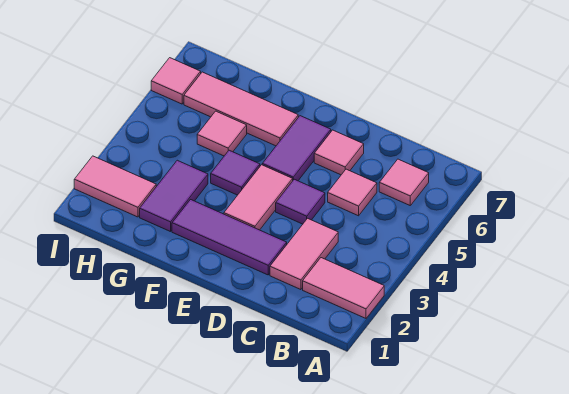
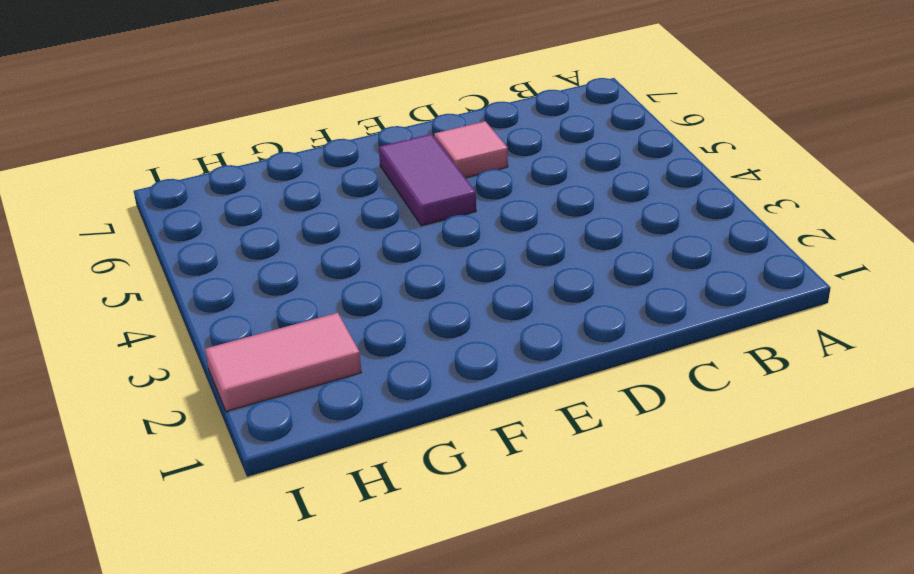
none -> pink 1x2 tile [303,258,384,318]
none -> pink 1x1 tile [379,159,429,205]
none -> pink 1x2 tile [270,218,338,290]

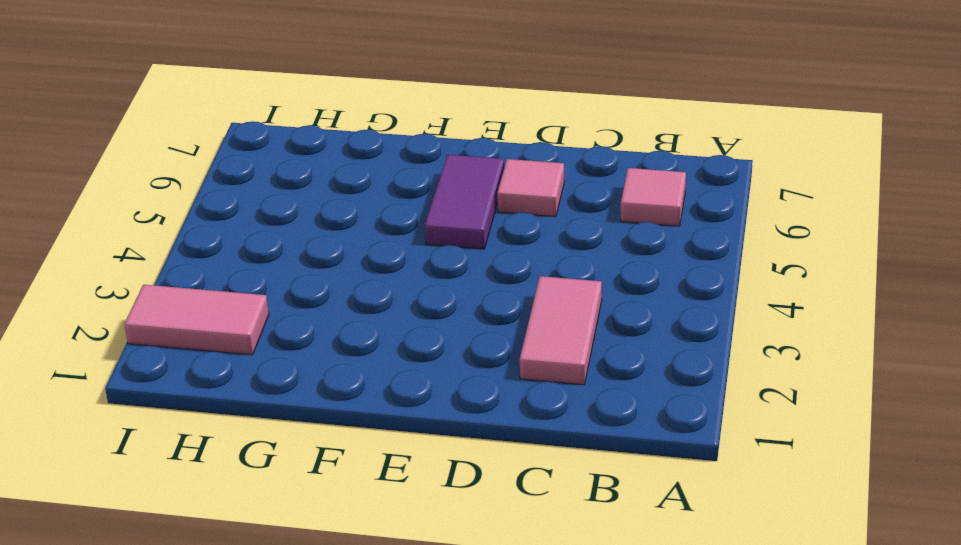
none -> pink 1x2 tile [303,258,384,318]
none -> pink 1x1 tile [328,169,377,216]
none -> purple 1x3 tile [172,200,287,275]

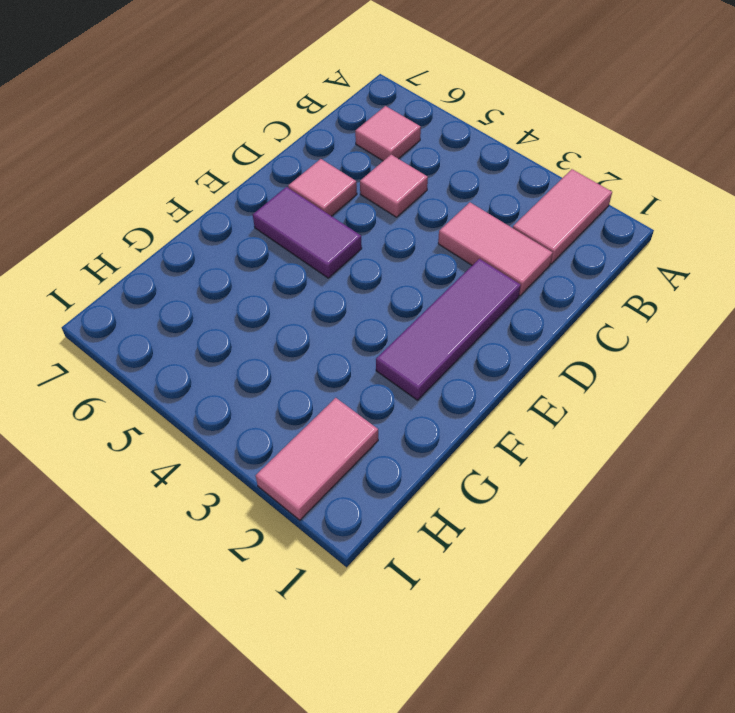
none -> purple 1x1 tile [276,179,325,224]
none -> pink 1x2 tile [224,165,293,230]
none -> purple 1x1 tile [211,150,260,195]

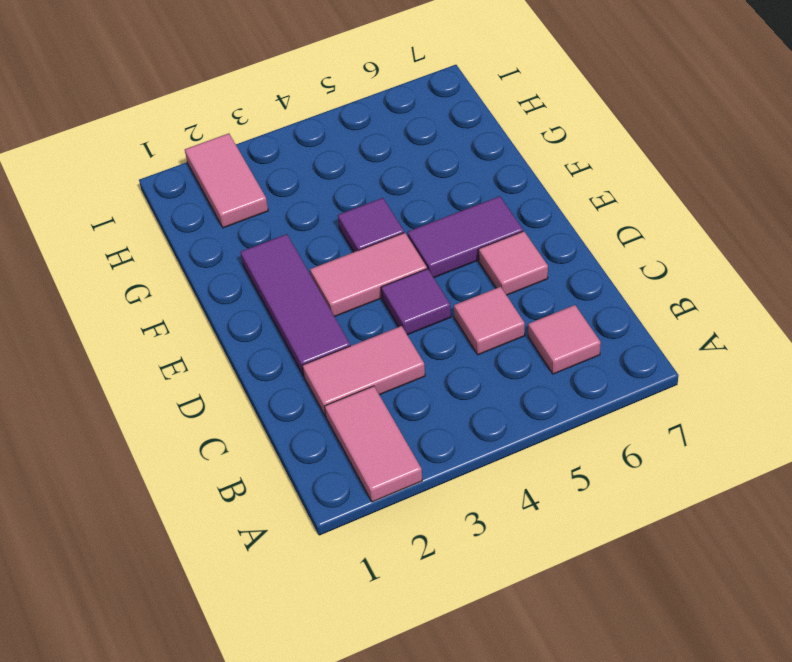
none -> pink 1x3 tile [184,72,298,146]
none -> purple 1x2 tile [140,160,208,232]
none -> pink 1x1 tile [197,111,247,156]

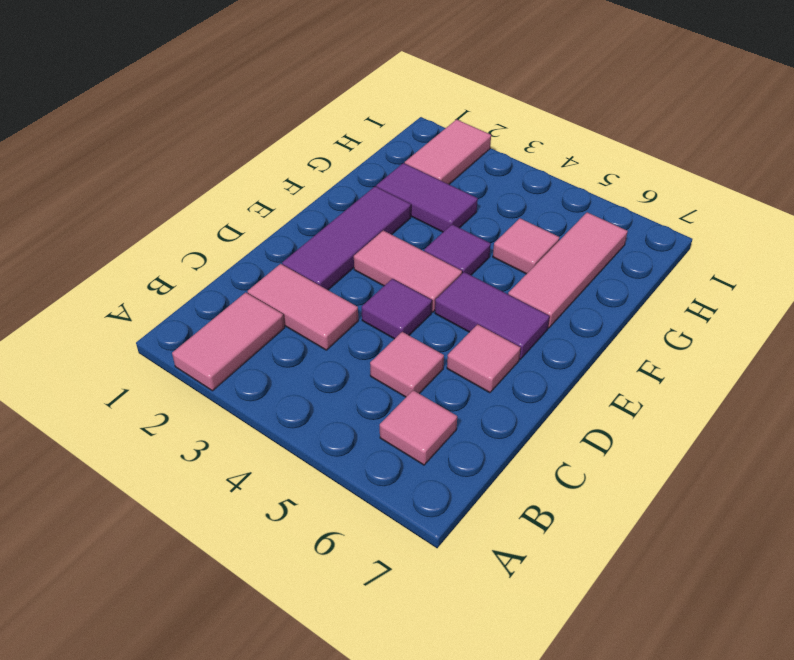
none -> pink 1x1 tile [151,58,201,104]

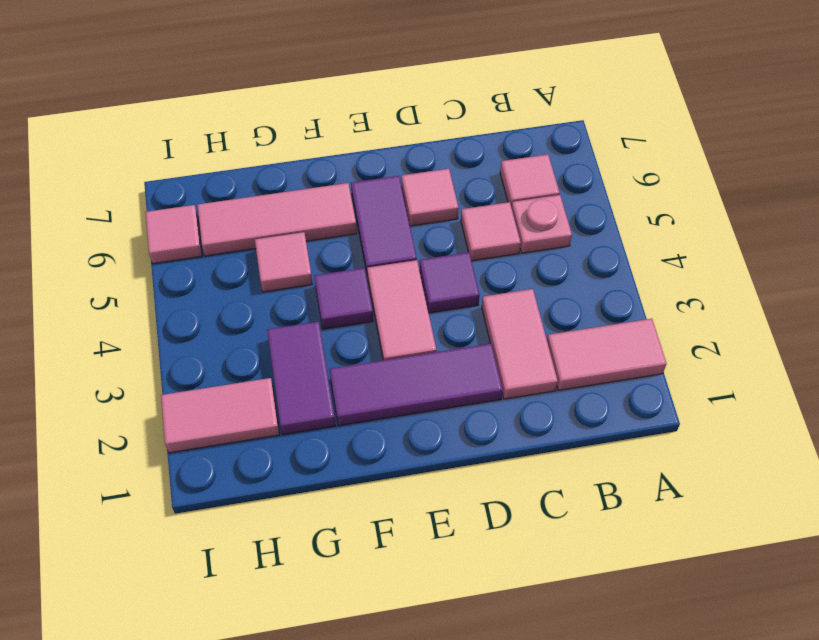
pink 1x1 plate [512,195,572,253] -> none

